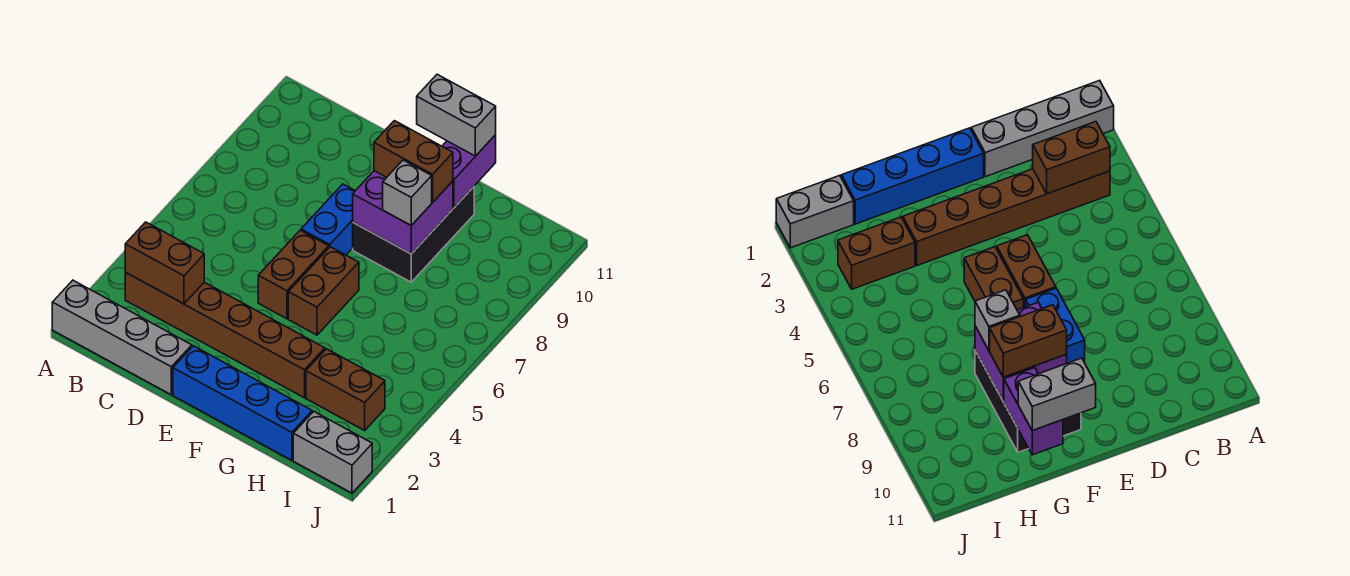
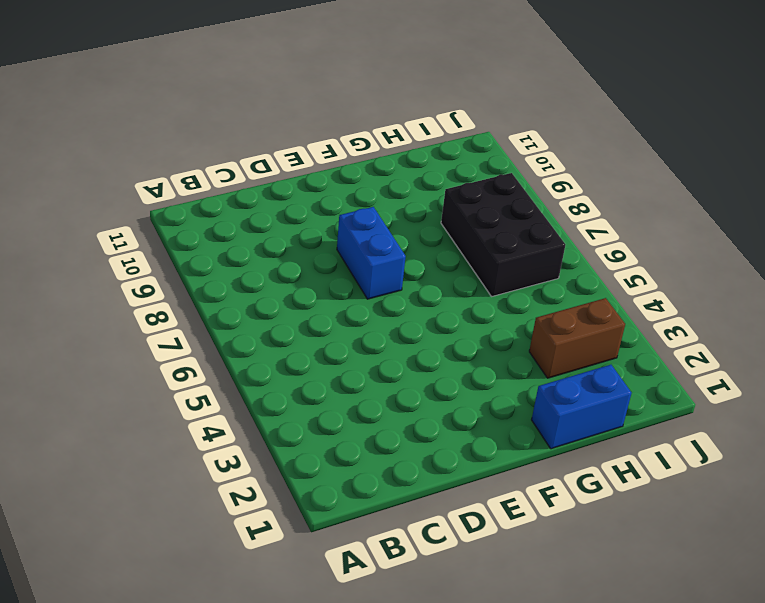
blue 1x2 brick [532,365,631,449] -> blue 1x4 brick [173,346,312,460]
black 2x3 brick [441,173,565,296] -> black 2x3 brick moved to [353,187,474,282]
none -> grey 1x4 brick [52,280,192,395]
none -> brown 1x6 brick [125,272,325,398]
none -> brown 1x2 brick [258,230,329,319]

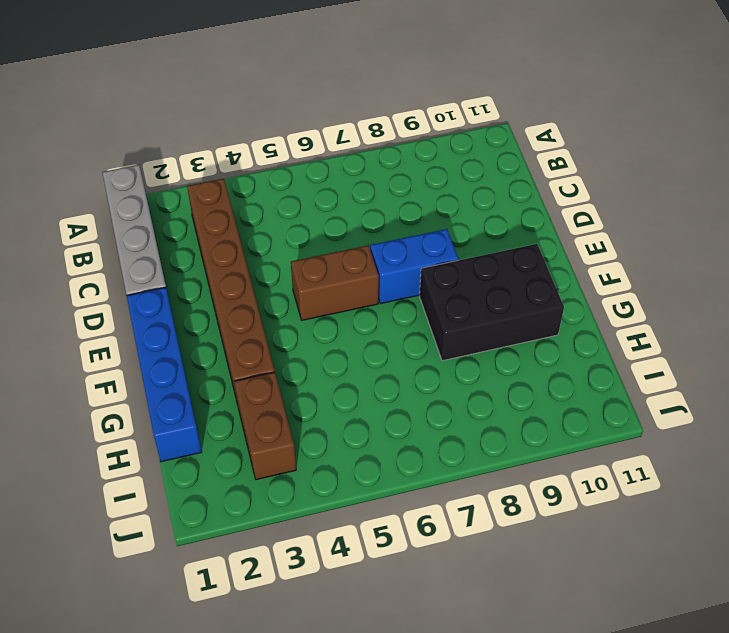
none -> brown 1x2 brick [288,247,359,335]
none -> grey 1x2 brick [293,412,372,493]
none -> brown 1x2 brick [125,222,204,304]

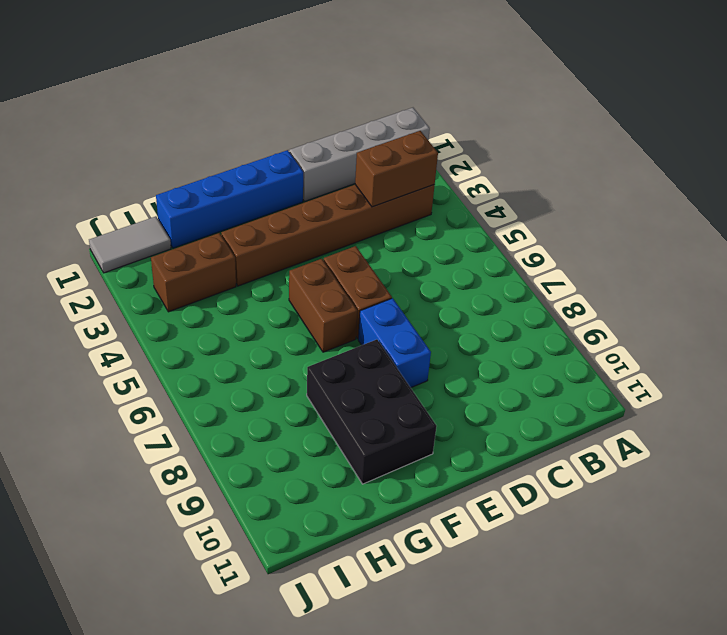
grey 1x2 tile [89,216,171,273] -> grey 1x2 brick [293,412,372,493]
none -> purple 2x2 brick [353,171,453,254]
none -> purple 1x2 brick [442,135,496,207]
none -> brown 1x2 brick [374,121,453,202]

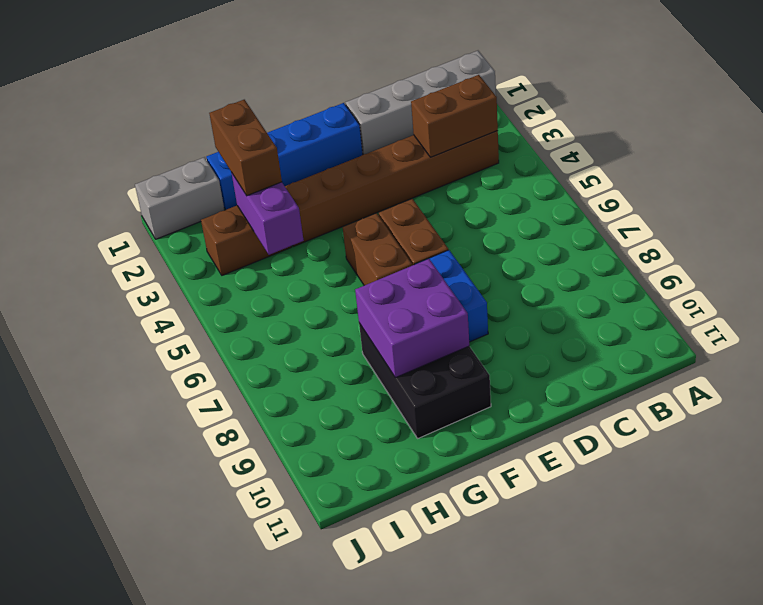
brown 1x2 brick [209,100,282,196] -> brown 1x2 brick turned to [374,121,453,202]
purple 1x2 brick [232,174,304,255] -> purple 1x2 brick moved to [442,135,496,207]
none -> grey 1x2 brick [417,74,496,156]
none -> grey 1x1 brick [383,160,432,225]

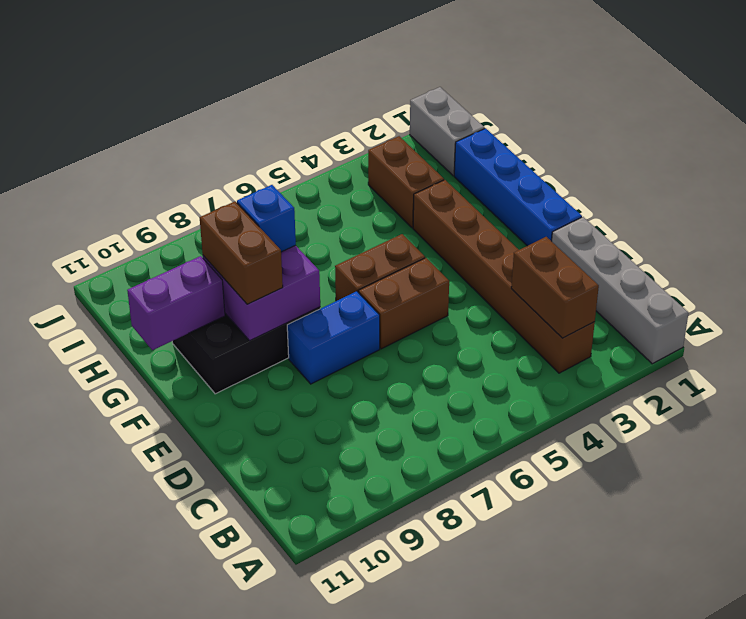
blue 1x1 brick [237,185,296,252] -> grey 1x1 brick [383,160,432,225]
none -> grey 1x2 brick [417,74,496,156]

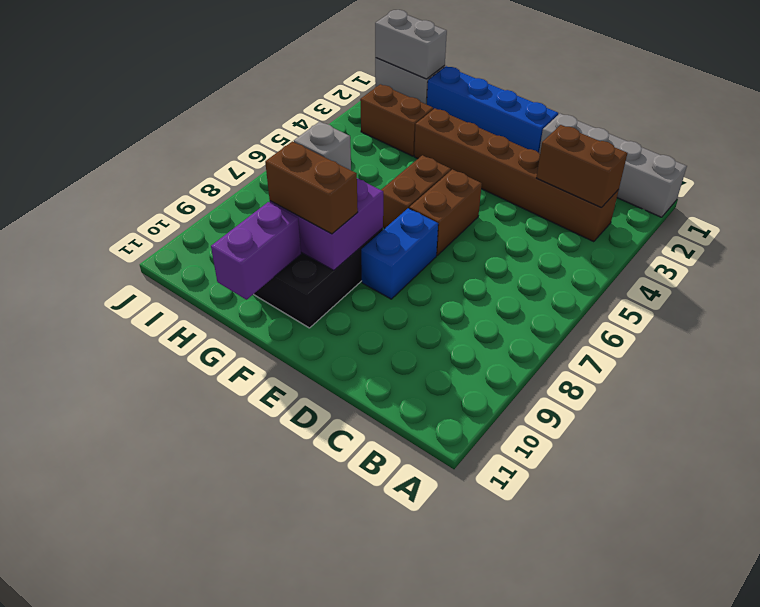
grey 1x2 brick [375,10,447,79] -> grey 1x2 brick moved to [417,74,496,156]

